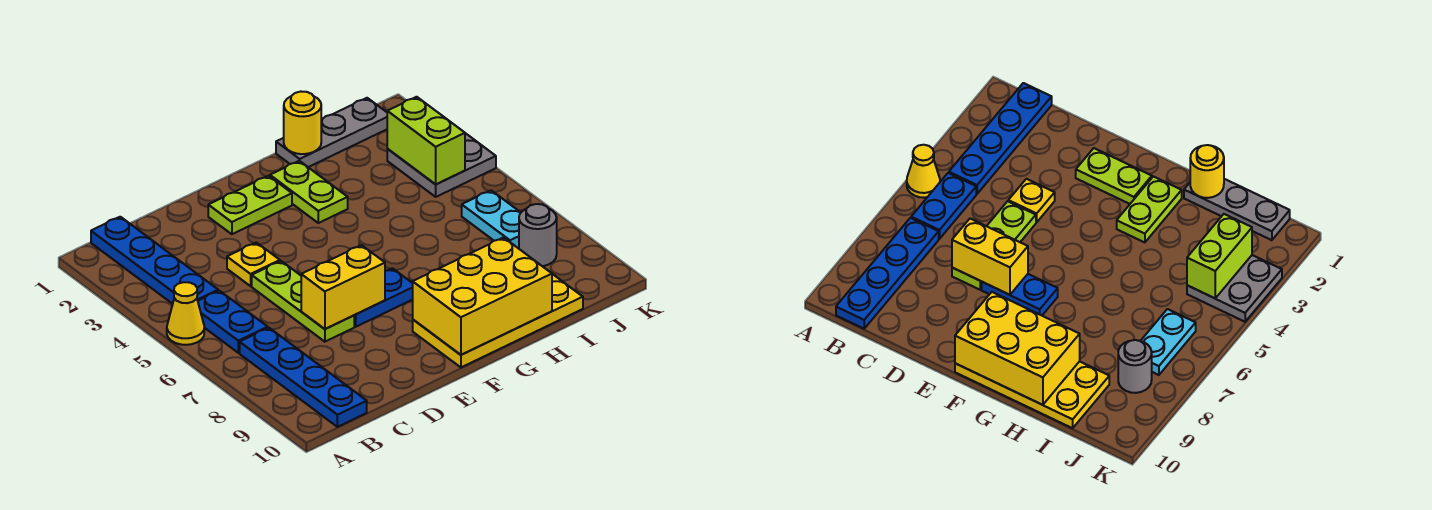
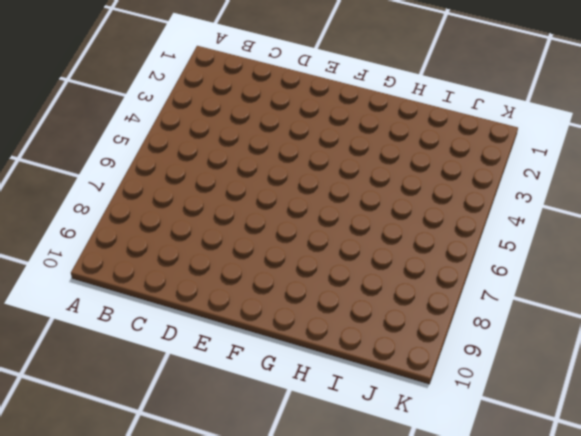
none -> yellow 1x1 cone [167,282,204,345]
none -> blue 1x4 plate [91,217,218,304]
none -> blue 1x2 plate [198,291,268,353]

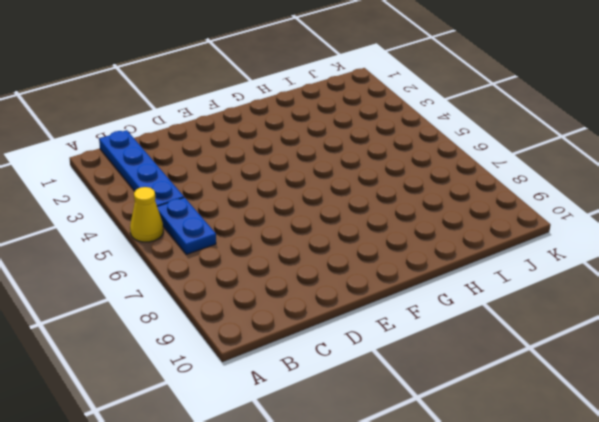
none -> blue 1x4 plate [240,328,367,427]
none -> yellow 1x1 plate [227,242,280,286]
none -> lime 1x3 plate [252,261,354,342]

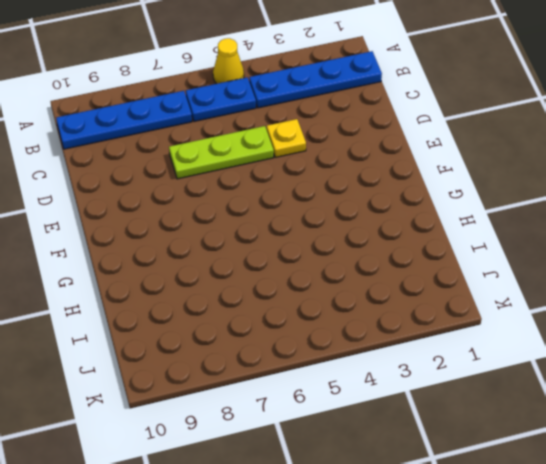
none -> lime 1x2 plate [208,176,292,234]
none -> blue 1x2 plate [354,268,413,327]
none -> yellow 2x4 plate [413,274,583,367]

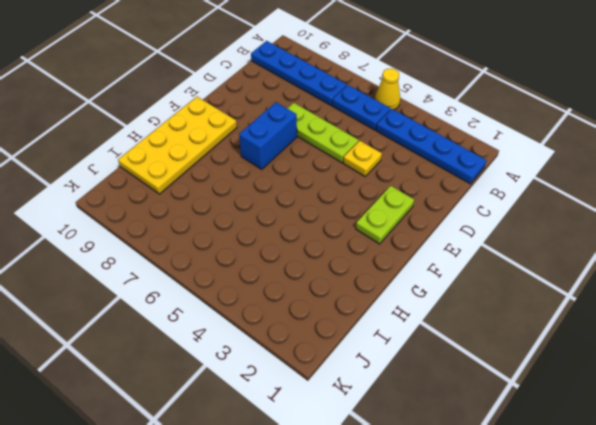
blue 1x2 brick [239,102,297,169] -> blue 1x2 plate [354,268,413,327]
none -> lime 1x2 plate [270,161,348,223]
none -> grey 1x3 plate [276,98,387,167]
none -> grey 2x2 plate [387,133,496,197]

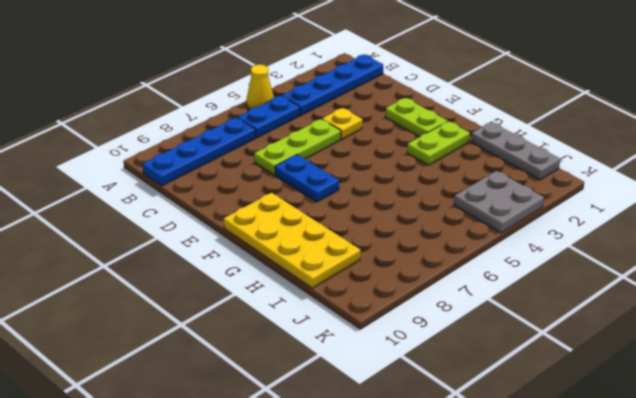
none -> cyan 1x2 plate [462,190,521,249]
none -> grey 1x1 round brick [519,204,557,266]
none -> yellow 1x2 brick [301,245,385,329]

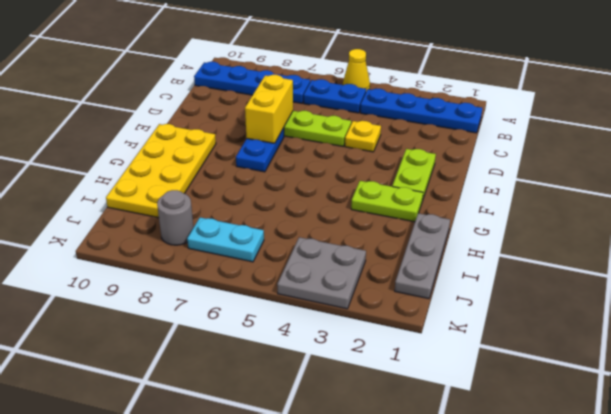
none -> yellow 2x3 brick [413,238,552,355]
none -> yellow 1x1 round brick [284,92,321,154]
none -> lime 1x2 brick [387,97,465,184]

